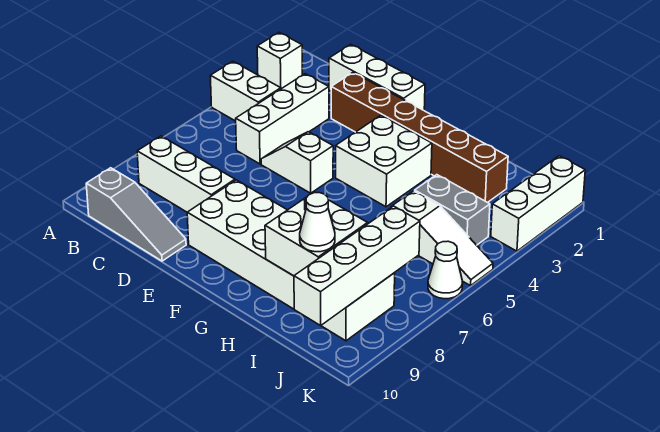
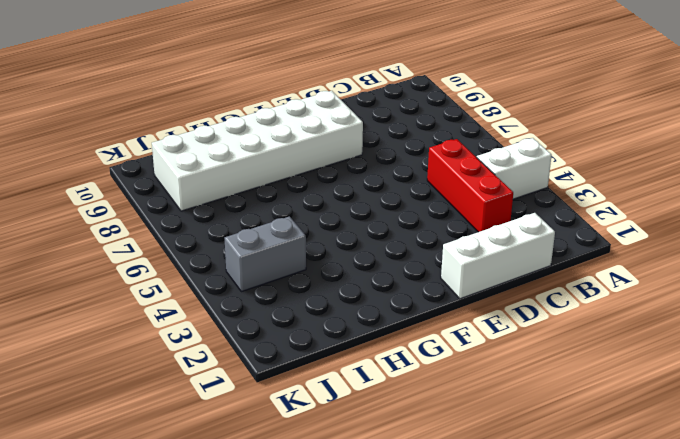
red 1x3 brick [427,139,513,232] -> white 1x3 brick [236,74,329,164]
none -> white 1x1 brick [257,33,302,89]
none -> white 1x3 brick [137,136,235,212]
none -> grey 1x3 slope [86,168,186,261]

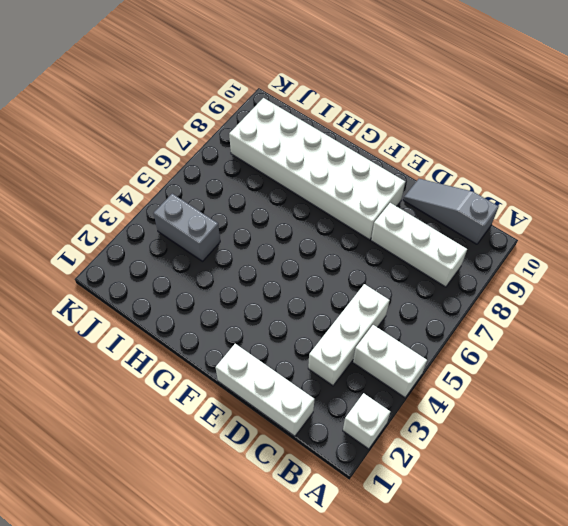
none -> brown 1x6 brick [331,73,508,203]
none -> white 1x2 slope [261,132,333,193]
none -> white 2x2 brick [336,115,432,207]

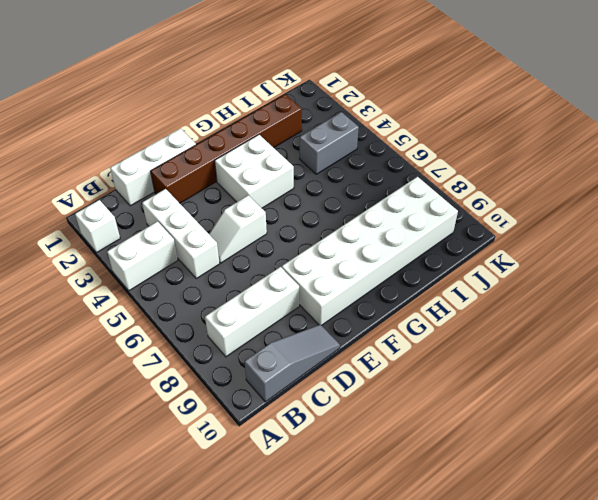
none -> white 1x3 slope [391,191,493,286]
none -> white 1x3 brick [491,156,585,251]
none -> white 1x1 cone [428,241,463,299]

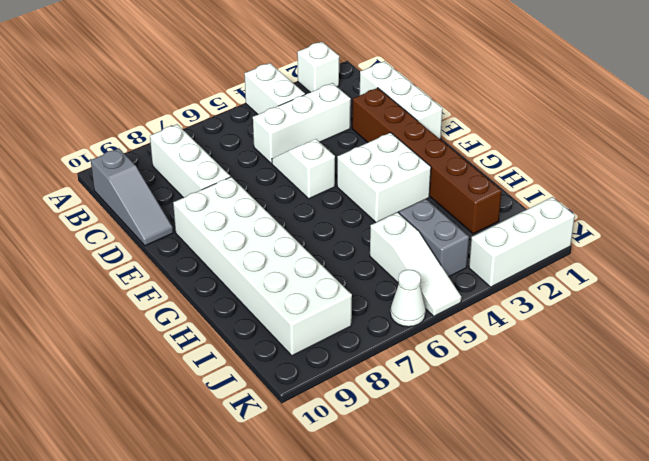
none -> white 2x2 brick [265,192,368,276]
none -> white 1x4 brick [294,206,420,325]
none -> white 1x1 cone [300,193,335,252]

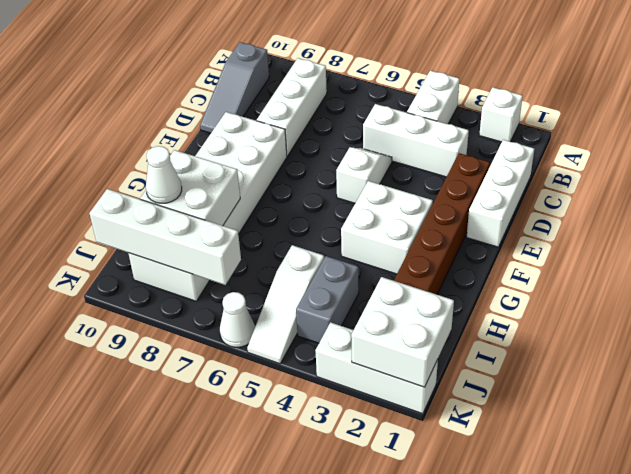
white 2x2 brick [351,277,454,387] -> none

